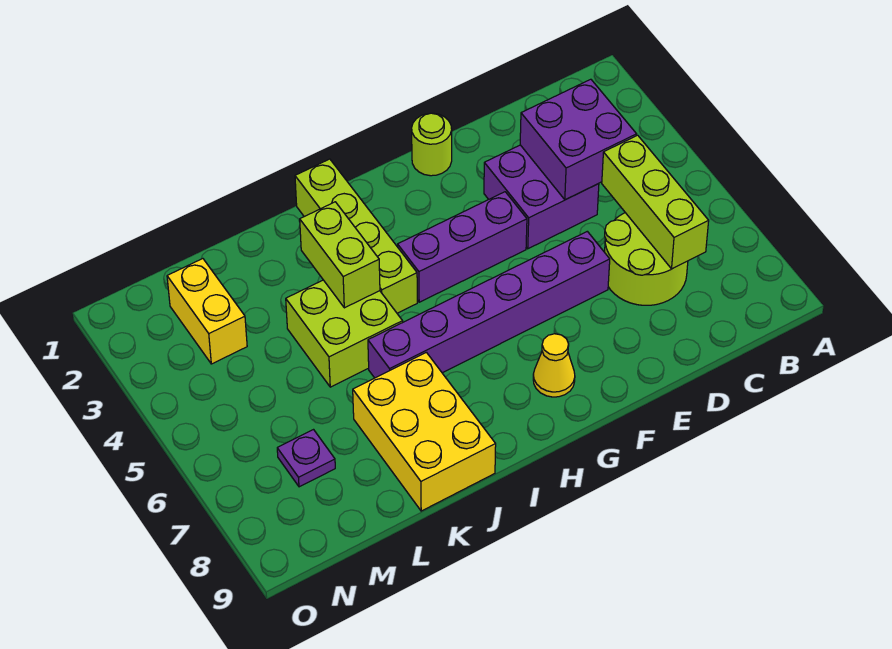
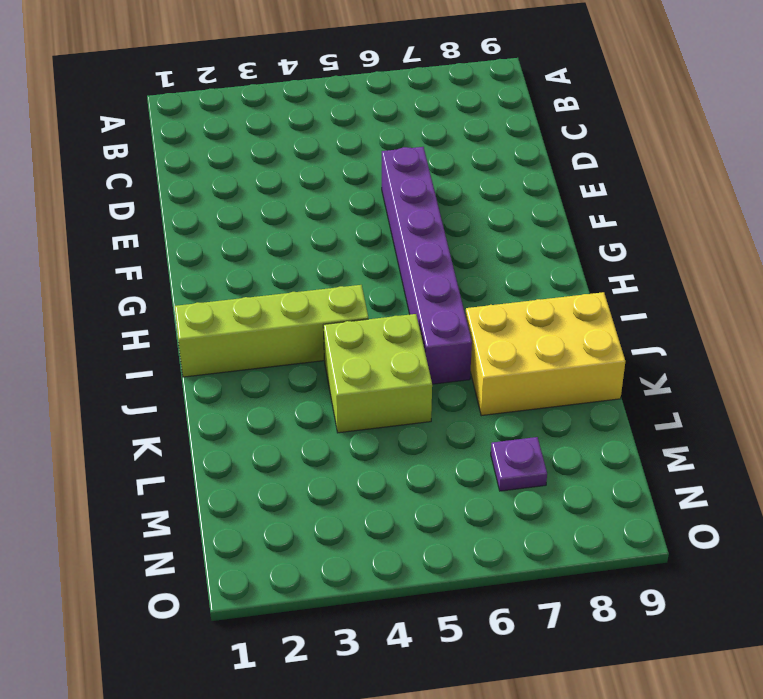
none -> lime 2x2 round brick [605,213,688,305]
none -> purple 2x2 brick [484,145,599,249]
none -> lime 1x1 round brick [412,113,452,176]

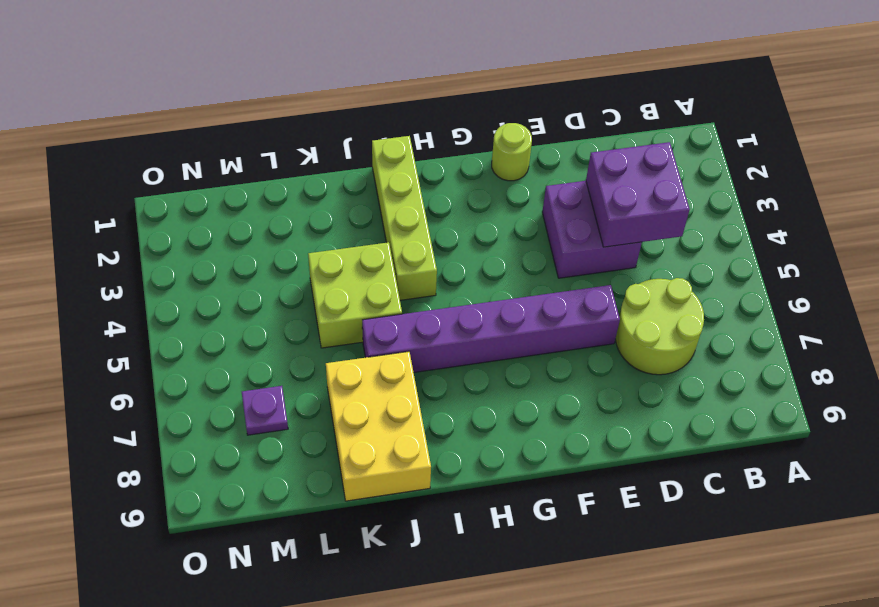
none -> purple 1x3 brick [398,192,527,302]
none -> yellow 1x1 cone [533,334,575,397]
none -> yellow 1x2 brick [167,259,247,364]

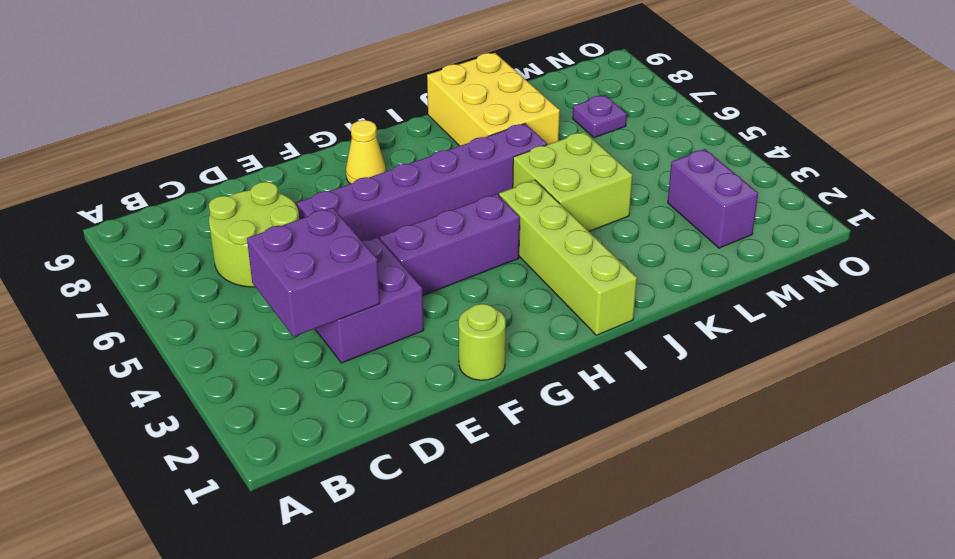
purple 1x2 brick [668,149,758,248] -> yellow 1x2 brick [167,259,247,364]
none -> lime 1x3 brick [602,135,709,269]
none -> lime 1x2 brick [300,202,380,308]

